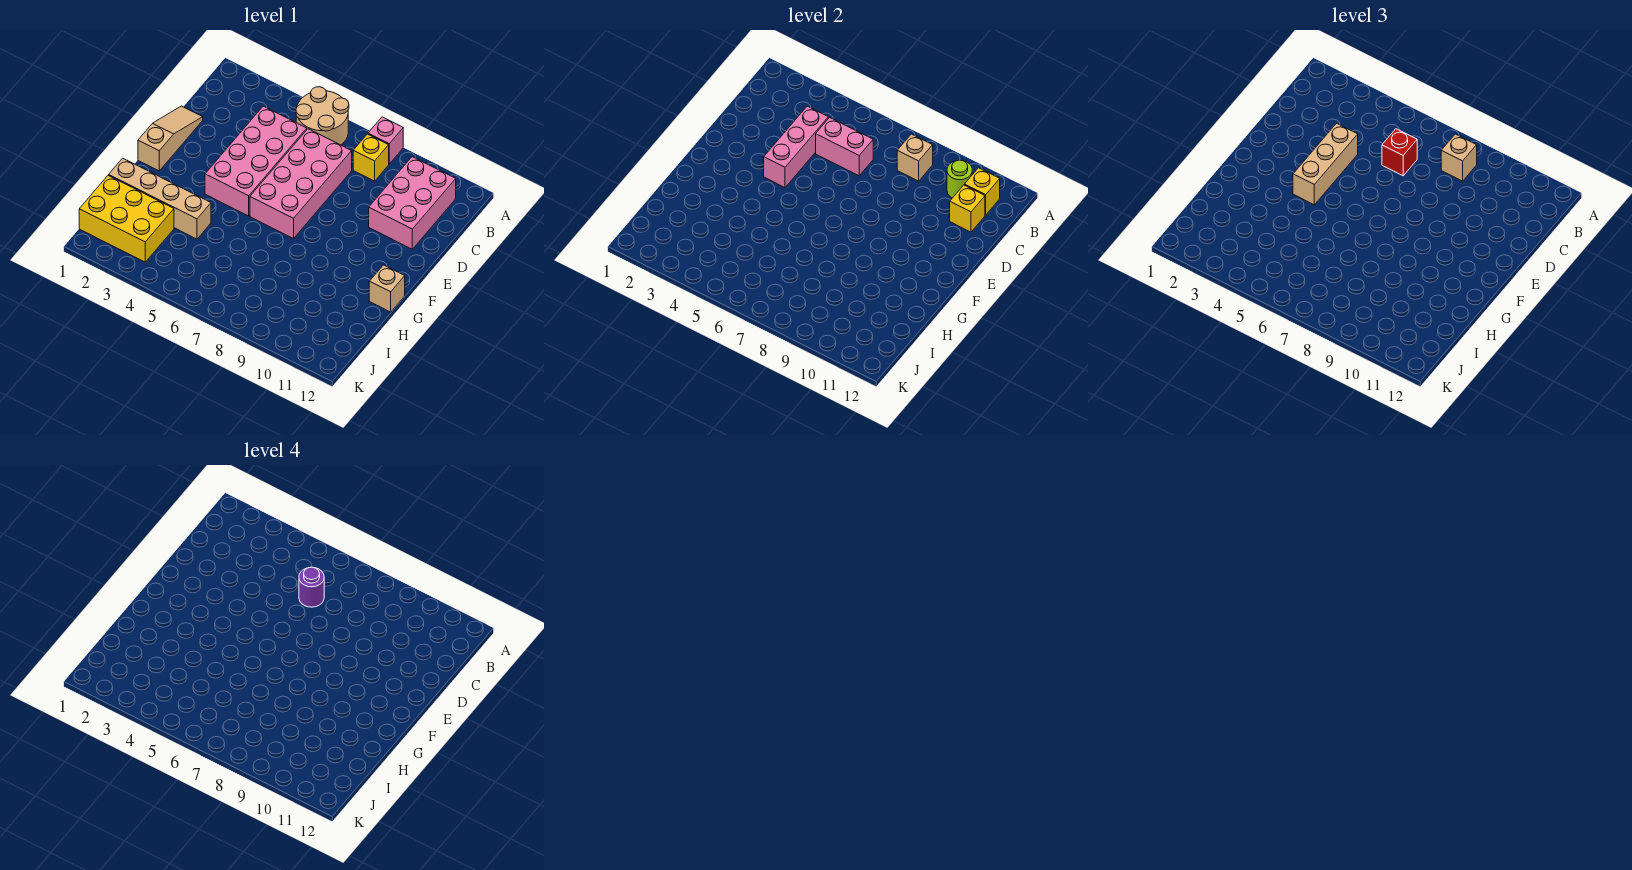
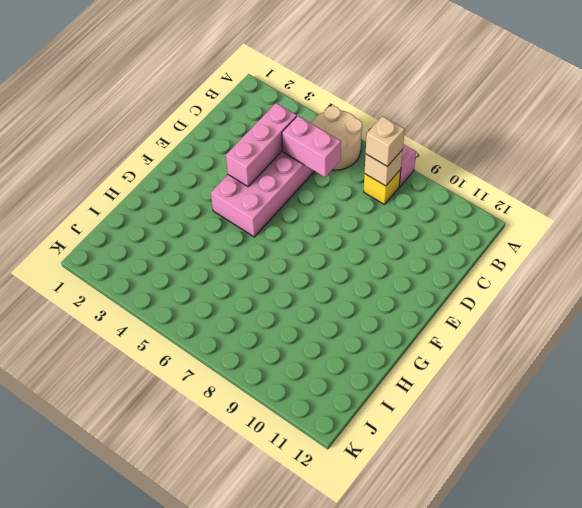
none -> pink 2x3 brick [369,157,456,249]
none -> pink 2x4 brick [250,129,352,239]
none -> tan 1x3 slope [138,106,203,171]

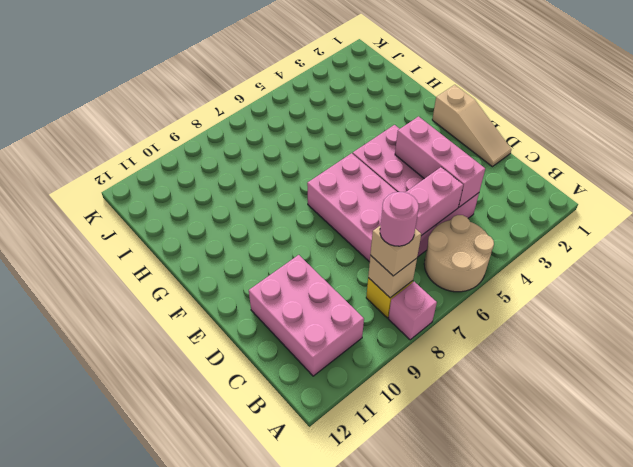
pink 1x1 round brick [380,192,419,246] -> none
none -> tan 1x1 brick [369,265,405,312]
none -> tan 1x4 brick [109,158,211,239]
none -> yellow 2x3 brick [79,175,174,262]

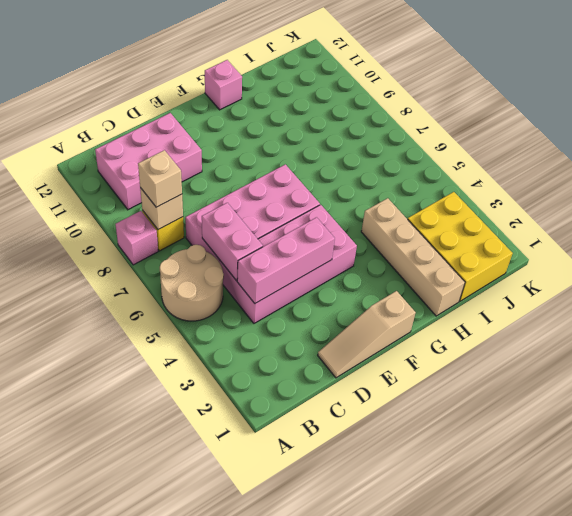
pink 1x1 brick [205,60,242,110] -> tan 1x1 brick [369,265,405,312]
none -> lime 1x1 round brick [947,160,972,198]
none -> yellow 1x1 brick [964,168,1000,215]
none -> yellow 1x1 brick [950,185,985,232]

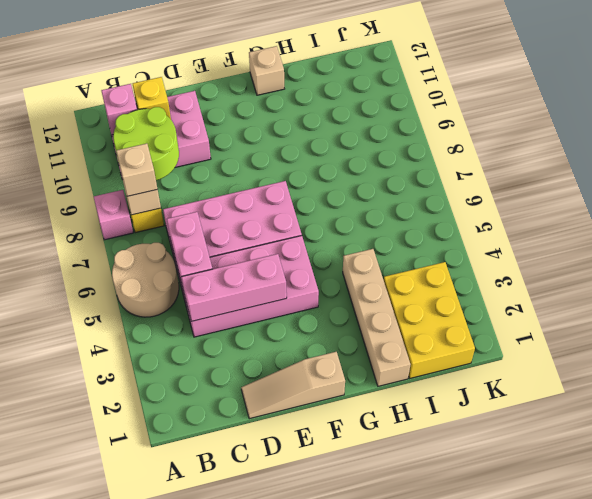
lime 2x2 round brick [113,107,179,180] -> lime 1x1 round brick [947,160,972,198]
pink 1x1 brick [101,84,138,135] -> yellow 1x1 brick [964,168,1000,215]
none -> red 1x1 brick [1382,129,1417,176]
none -> tan 1x3 brick [1293,123,1358,205]
none -> purple 1x1 round brick [299,567,324,607]

